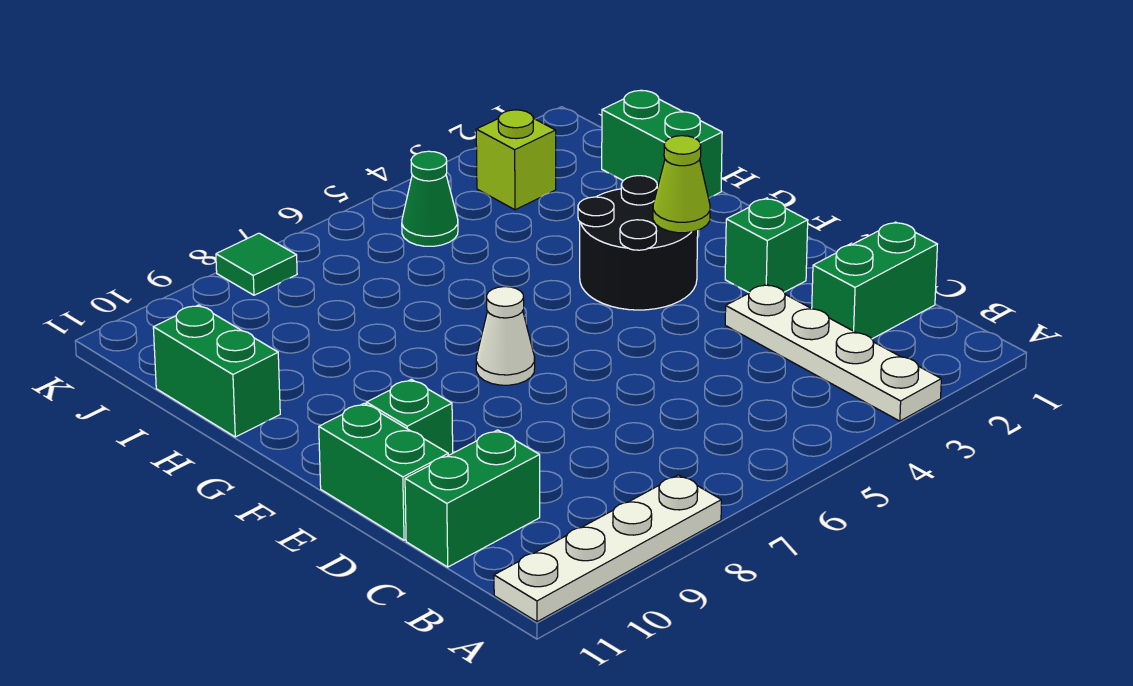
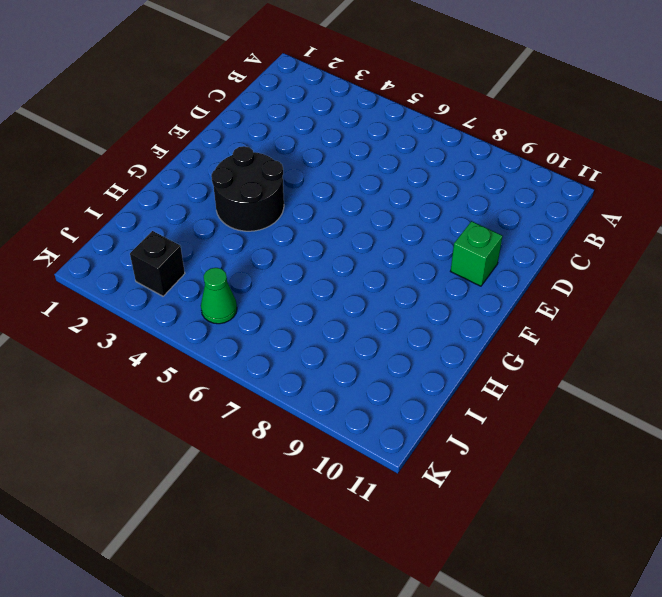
black 1x1 brick [130,231,185,296] -> lime 1x1 brick [476,110,556,210]
none -> white 1x4 plate [725,284,941,421]
none -> white 1x4 plate [494,475,721,622]
none -> green 1x2 brick [812,222,937,339]

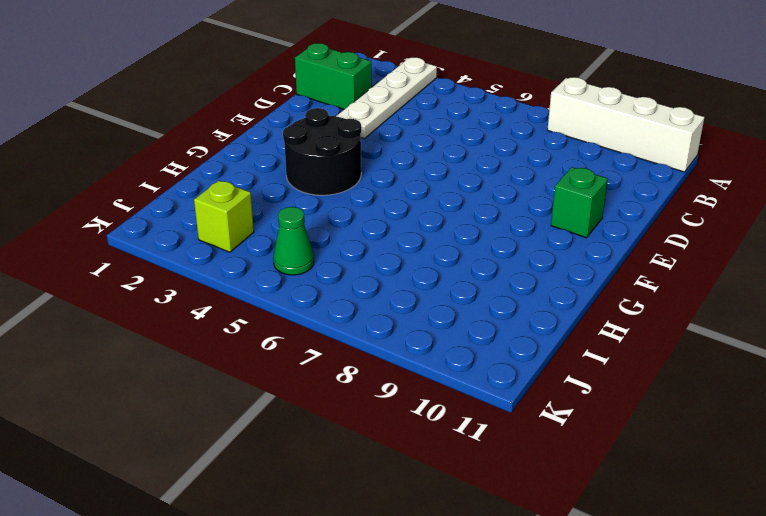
white 1x4 brick [547,77,705,172] -> white 1x4 plate [494,475,721,622]
none -> green 1x2 brick [405,430,540,567]
none -> green 1x2 brick [319,403,448,540]
none -> green 1x1 brick [725,198,808,292]

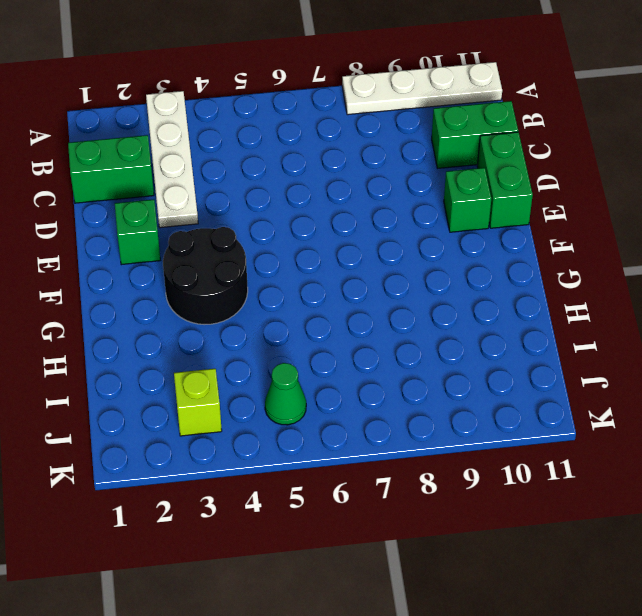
none -> white 1x1 cone [476,287,535,385]
none -> green 1x2 brick [602,91,722,198]
none -> green 1x2 brick [153,305,280,437]

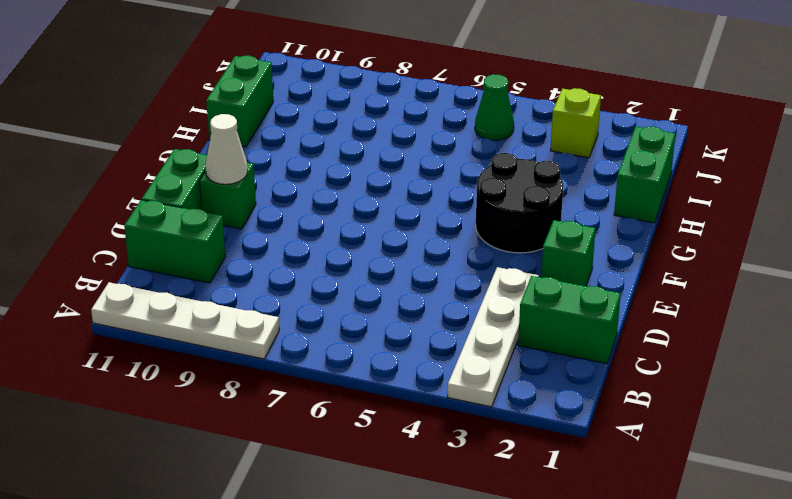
white 1x1 cone [205,114,248,184] -> white 1x1 cone moved to [476,287,535,385]
none -> green 1x1 tile [216,233,297,295]
none -> lime 1x1 cone [653,136,710,233]

